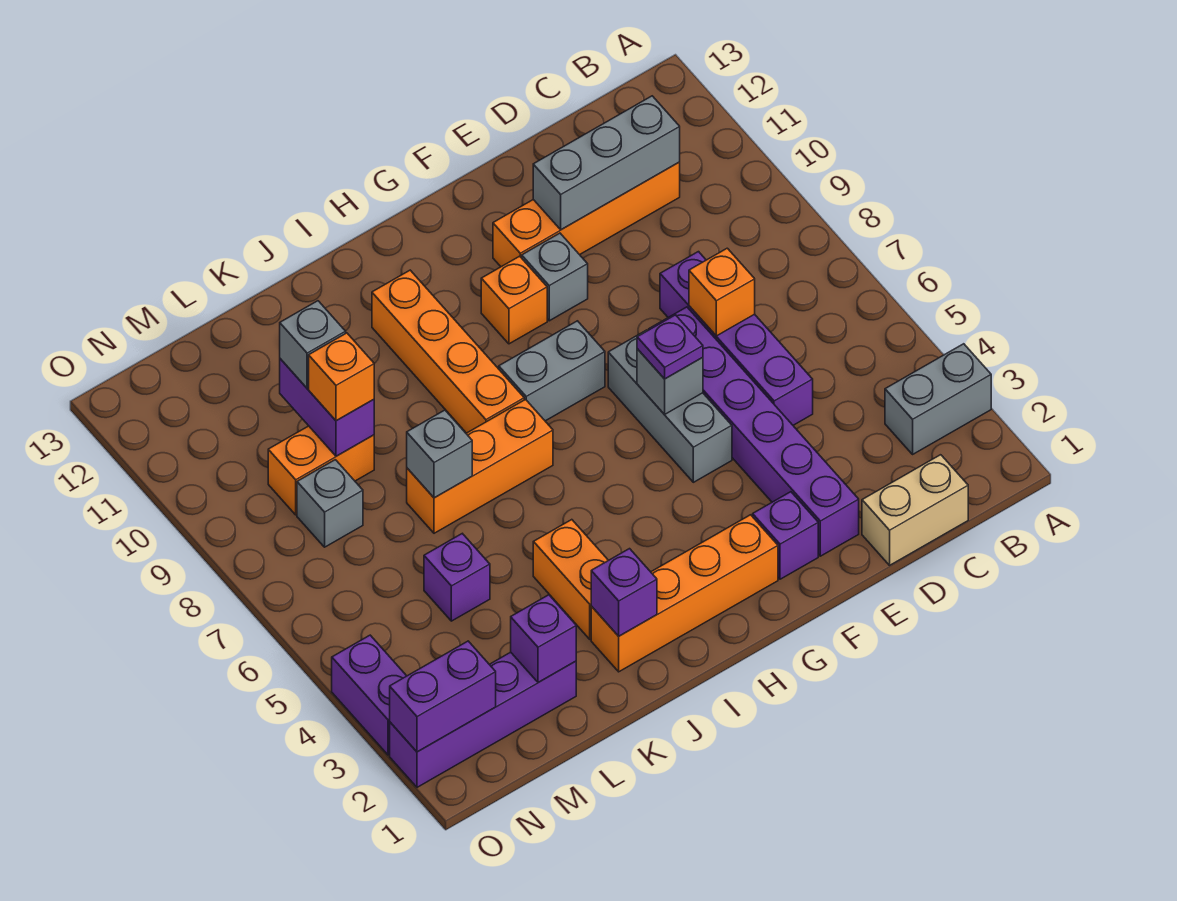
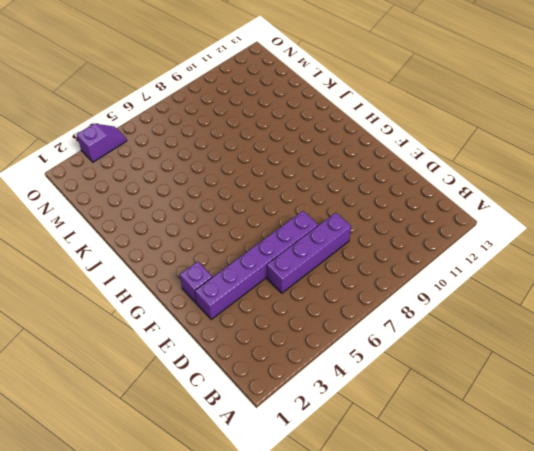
purple 1x2 slope [77,124,127,162] -> purple 1x2 brick [332,635,406,755]
none -> grey 1x2 brick [885,344,991,454]
none -> tan 1x2 brick [862,455,968,565]
none -> orange 1x4 brick [493,162,680,267]
none -> grey 1x3 brick [608,330,732,482]

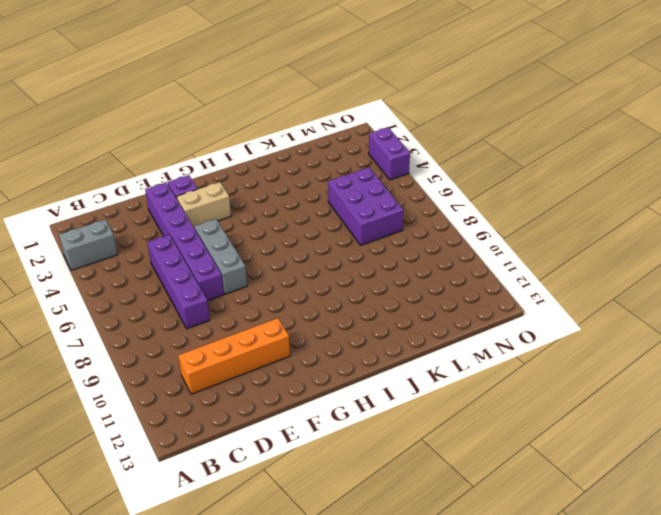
tan 1x2 brick [177,182,231,229] -> tan 1x2 brick moved to [862,455,968,565]
purple 2x3 brick [328,167,403,245] -> purple 1x1 brick [424,534,490,621]
none -> grey 1x1 brick [522,233,588,321]
none -> orange 1x4 brick [591,515,778,672]
none -> grey 1x2 brick [499,321,605,421]
none -> orange 1x1 brick [481,256,547,344]

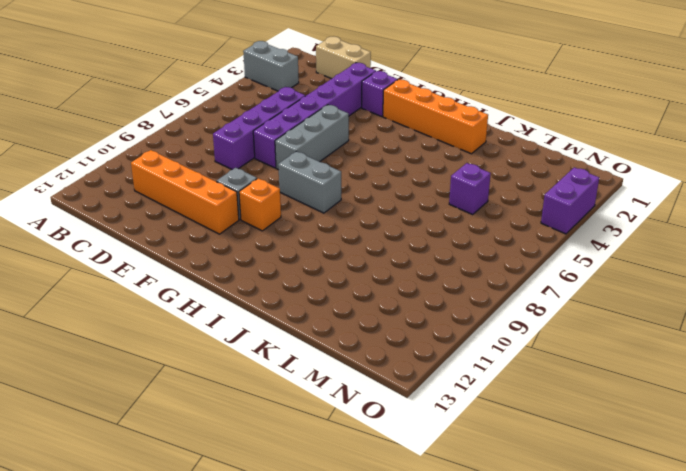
none -> orange 1x3 brick [407,400,553,533]
none -> orange 1x4 brick [372,270,524,433]
none -> orange 1x2 brick [533,520,608,639]
none -> purple 1x4 brick [390,652,576,787]

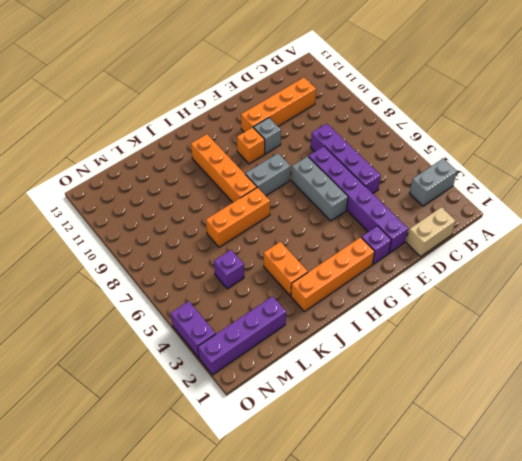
none -> orange 1x2 brick [268,426,374,515]
none -> grey 1x1 brick [297,460,363,547]
none -> grey 1x3 brick [533,96,680,230]
none -> orange 1x1 brick [689,248,755,336]

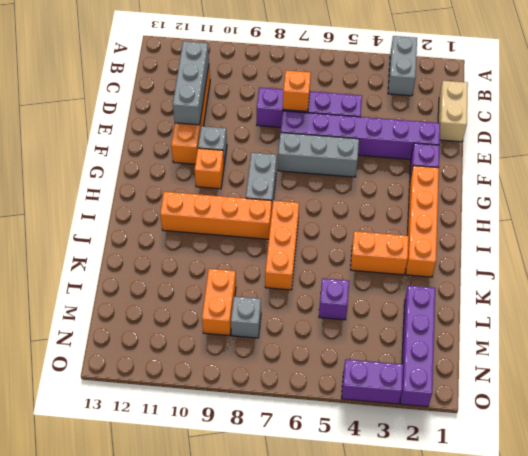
none -> grey 1x1 brick [637,349,703,415]
none -> purple 1x1 brick [591,549,657,636]
none -> grey 1x1 brick [407,410,472,498]
none -> purple 1x1 brick [511,595,576,683]

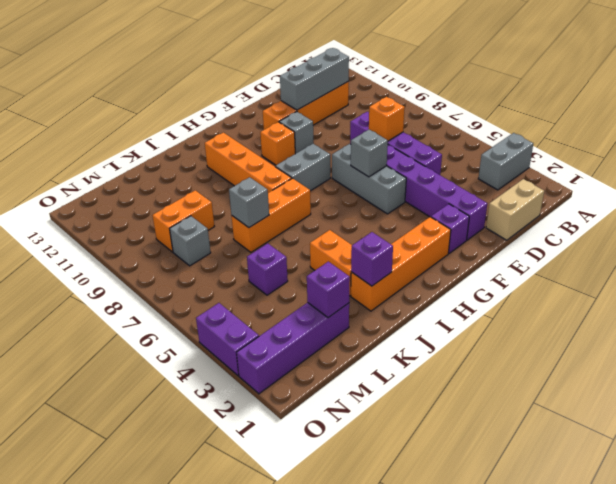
none -> purple 1x2 brick [280,359,374,456]
none -> purple 1x2 brick [390,641,496,752]
none -> purple 1x1 plate [637,315,703,379]
none -> orange 1x1 brick [309,333,374,421]

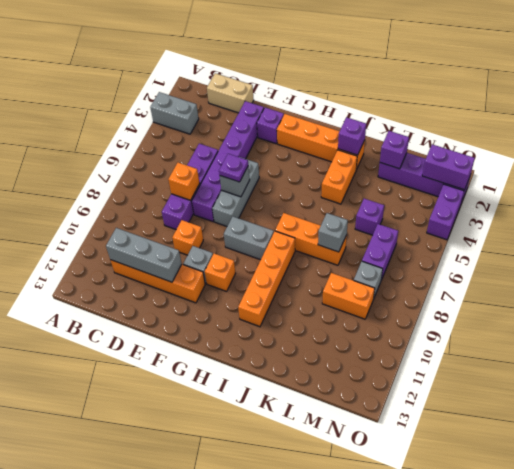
orange 1x1 brick [172,220,203,255] -> orange 1x1 brick moved to [309,333,374,421]
purple 1x2 brick [362,224,398,280] -> purple 1x2 brick moved to [280,359,374,456]
none -> grey 1x1 brick [280,301,346,388]

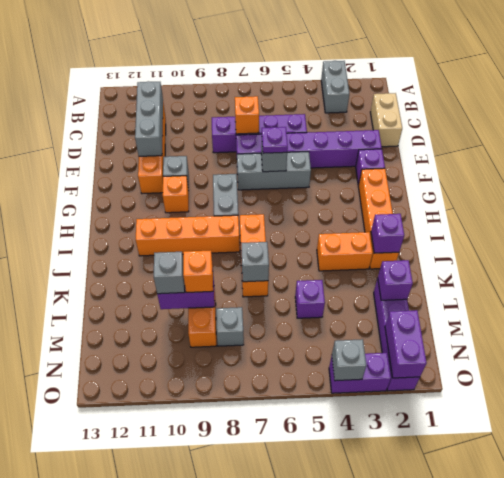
grey 1x1 brick [332,339,366,381] -> none

